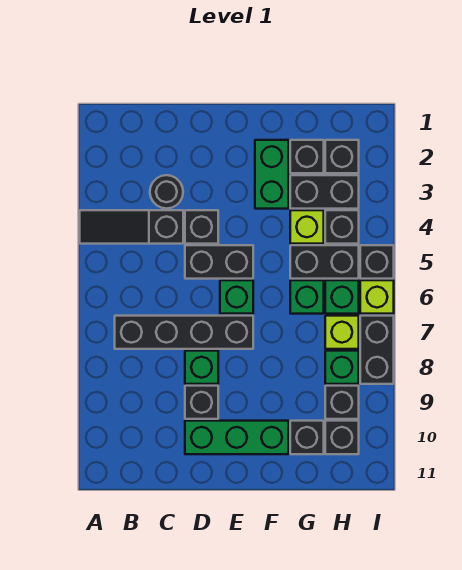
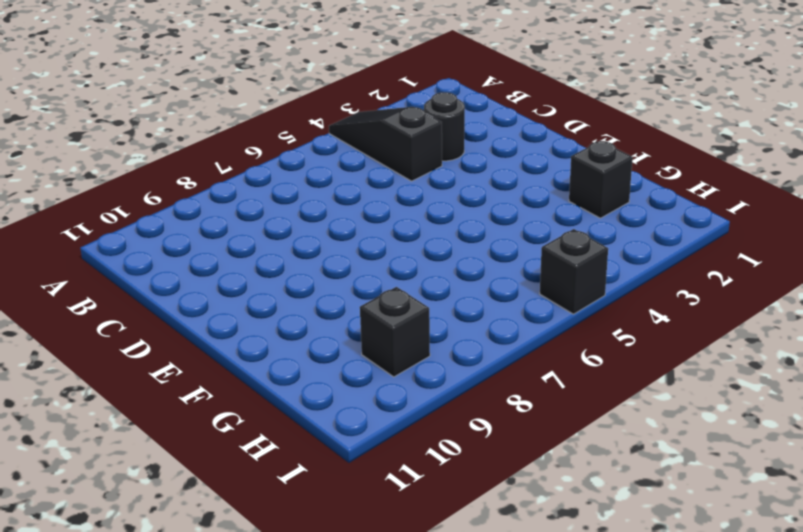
none -> black 1x4 brick [115,316,253,349]
none -> black 1x1 brick [185,210,218,244]
none -> black 1x2 brick [185,245,253,279]

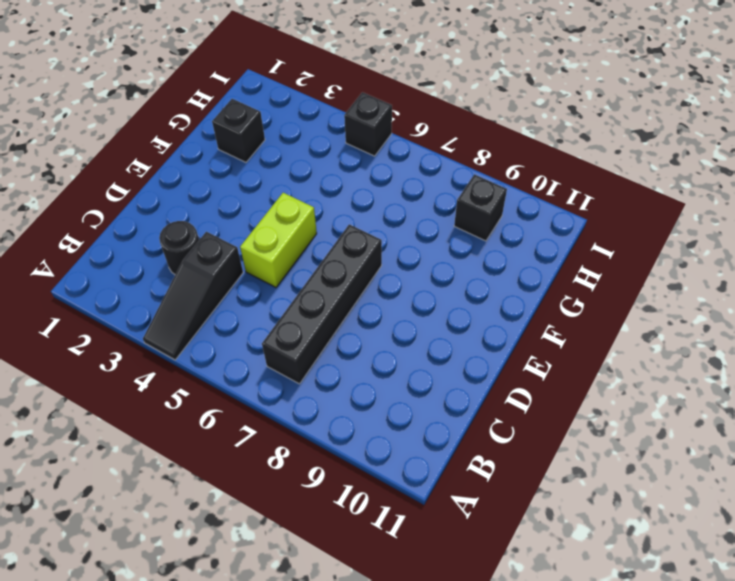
lime 1x2 brick [240,193,317,287] -> black 1x2 brick [185,245,253,279]
none -> black 1x1 brick [185,210,218,244]
none -> green 1x1 brick [185,351,218,384]
none -> black 1x1 brick [185,386,218,419]

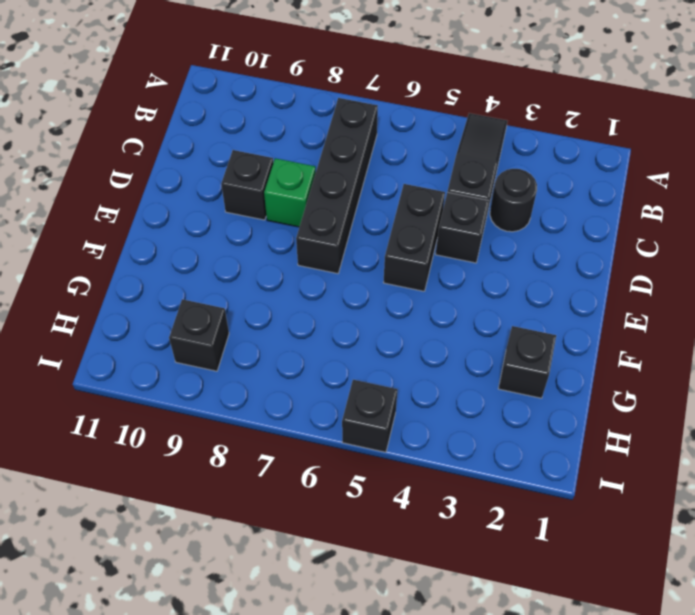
none -> green 1x3 brick [185,421,289,454]
none -> green 1x1 brick [220,280,253,314]
none -> green 1x2 brick [255,140,289,209]

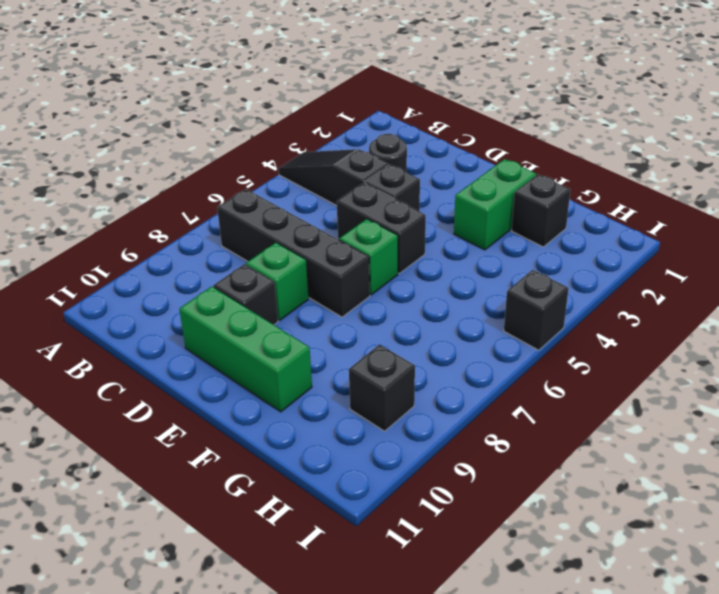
none -> black 1x2 brick [290,175,359,209]
none -> lime 1x1 brick [290,210,324,244]
none -> black 1x2 brick [290,245,359,279]

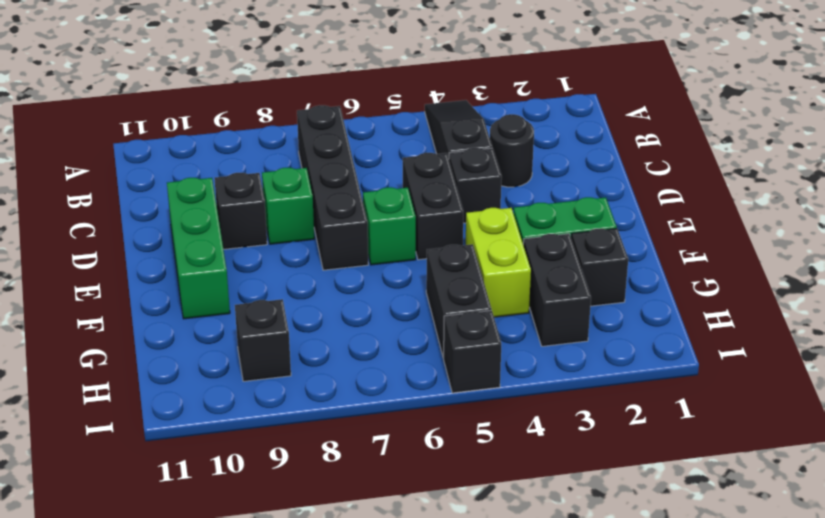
lime 1x2 brick [466,208,531,317] -> lime 1x1 brick [290,210,324,244]
none -> green 1x1 brick [290,280,324,314]
none -> black 1x1 brick [290,421,324,454]
none -> black 1x1 brick [325,140,359,173]

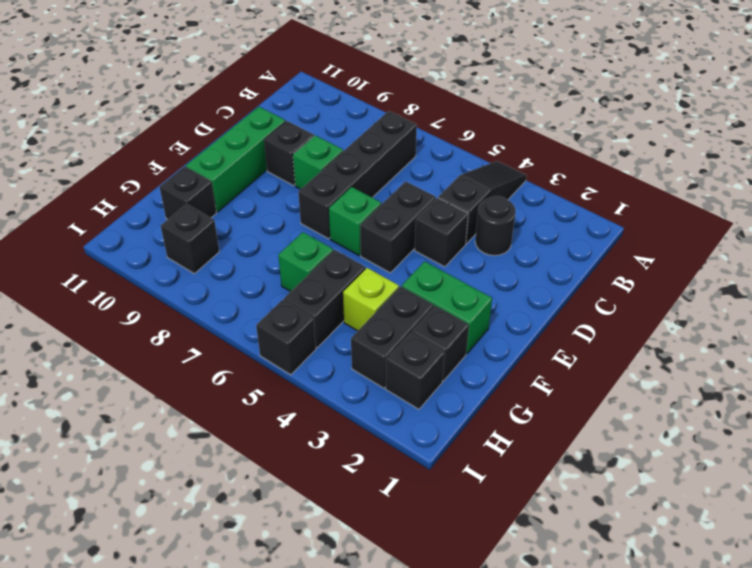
none -> black 1x1 brick [325,210,359,244]
none -> green 1x1 brick [325,280,359,314]
none -> lime 1x1 brick [325,316,359,349]

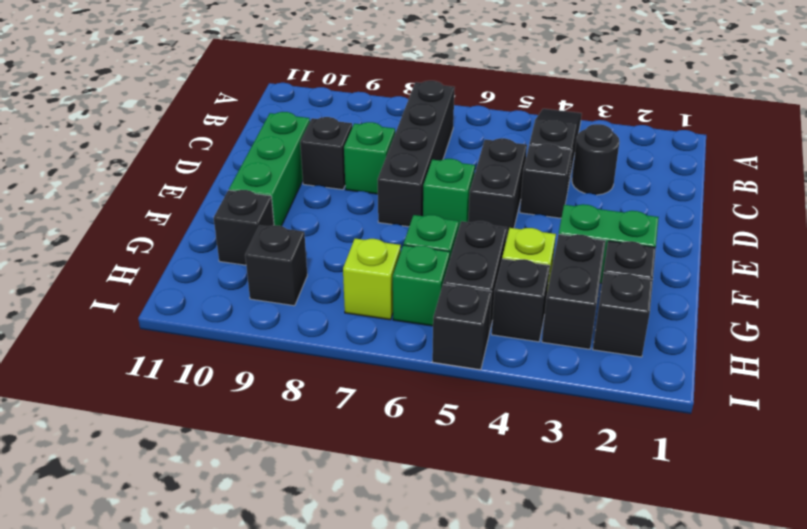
none -> green 1x1 brick [325,351,359,384]
none -> black 1x1 brick [325,421,359,454]
none -> lime 1x1 brick [360,280,394,314]

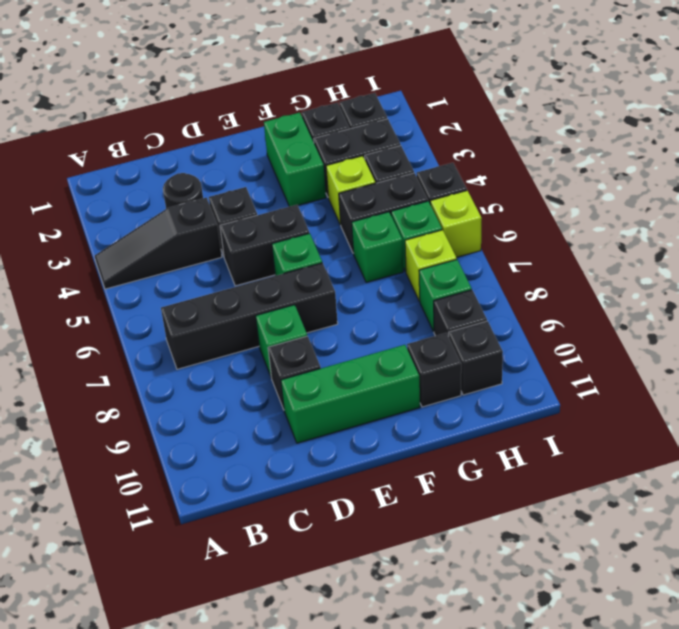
none -> black 1x2 brick [360,316,394,384]

